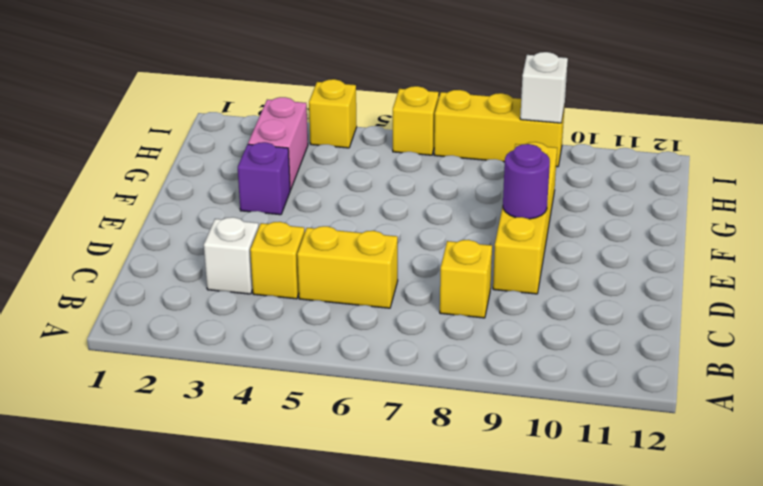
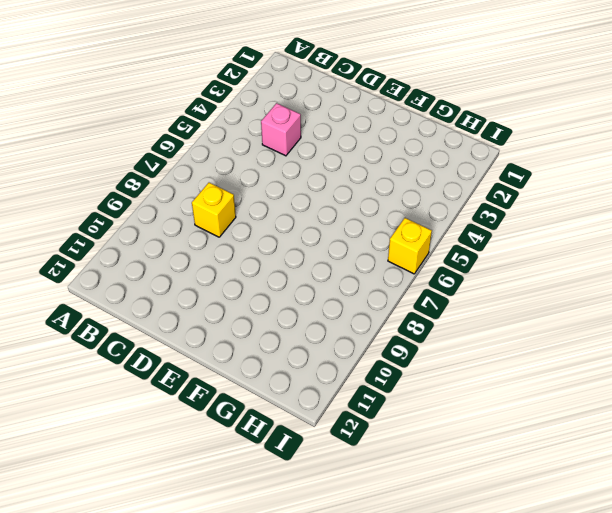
pink 1x1 brick [261,103,301,156] -> yellow 1x1 brick [250,222,305,299]
none -> white 1x1 brick [204,217,259,294]
none -> yellow 1x2 brick [297,226,398,308]
none -> yellow 1x4 brick [493,142,557,294]

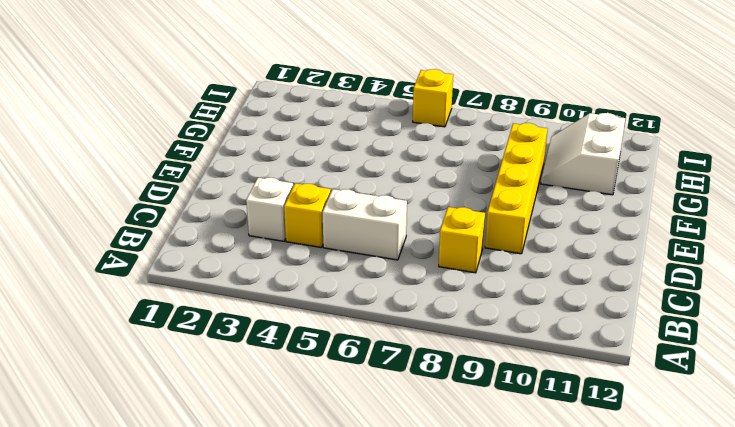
white 1x2 brick [323,189,407,260] -> yellow 1x2 brick [297,226,398,308]
white 2x2 slope [541,113,625,195] -> none
none -> purple 1x1 brick [238,142,290,215]
none -> pink 1x2 brick [248,97,308,190]
none -> yellow 1x1 brick [309,79,357,148]

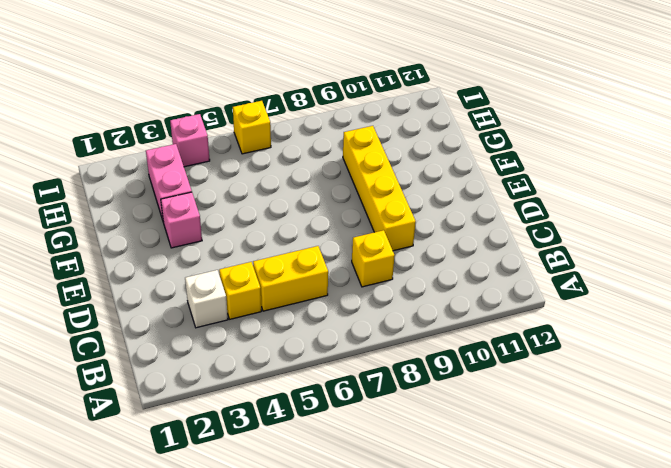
pink 1x1 brick [161,192,202,248] -> purple 1x1 brick [238,142,290,215]
pink 1x1 brick [170,114,210,167] -> yellow 1x1 brick [309,79,357,148]
none -> yellow 1x3 brick [434,90,565,167]
none -> purple 1x1 round brick [503,144,550,219]
none -> white 1x1 brick [520,52,568,123]

